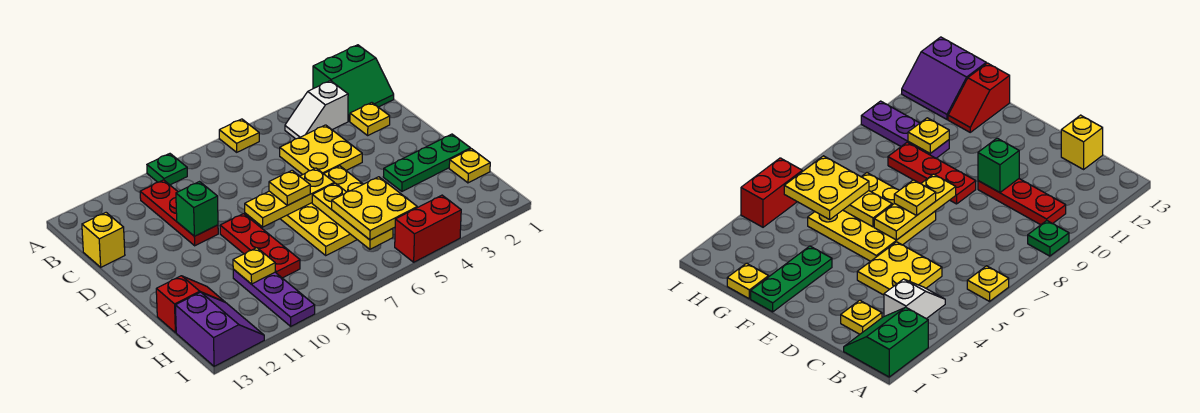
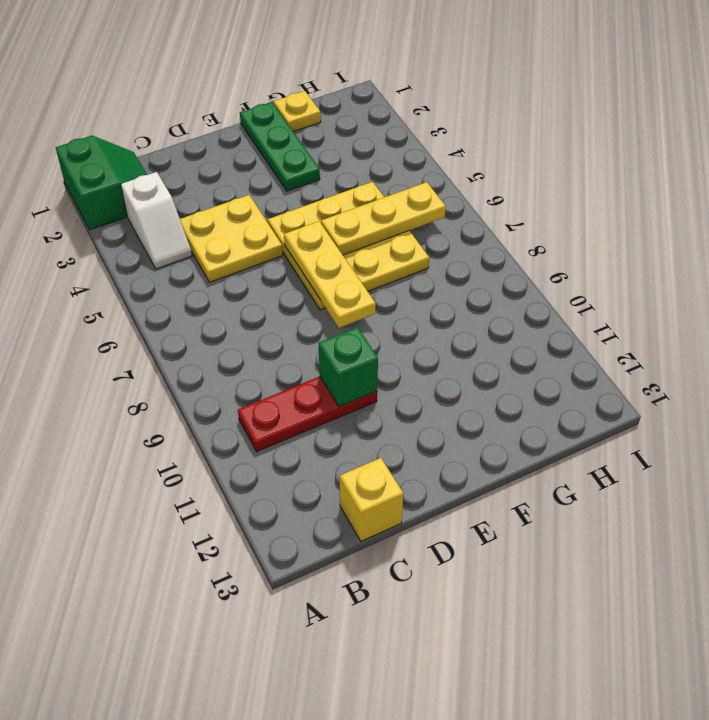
none -> yellow 1x1 plate [219,119,259,152]
none -> green 1x1 plate [147,154,187,185]
none -> yellow 1x1 plate [350,103,390,135]

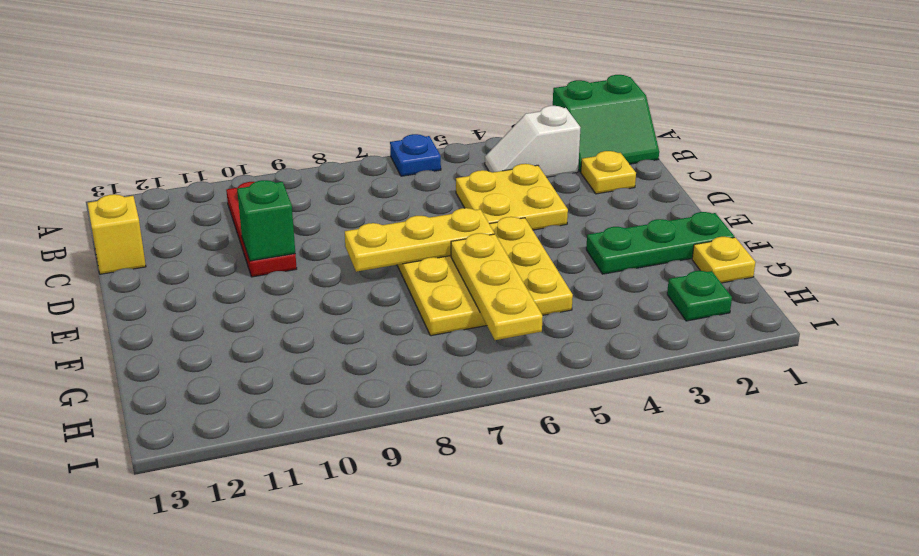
blue 1x1 plate [390,134,441,176] -> yellow 1x1 plate [219,119,259,152]
green 1x1 plate [667,271,732,321] -> green 1x1 plate moved to [147,154,187,185]
none -> red 1x3 plate [220,214,300,278]
none -> purple 1x3 plate [233,269,315,326]
none -> red 1x2 slope [156,276,224,333]

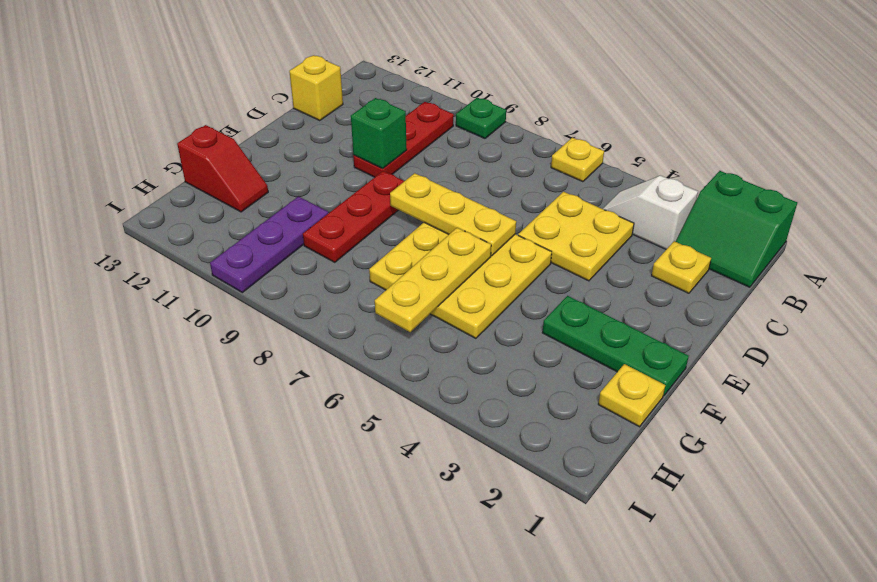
none -> purple 2x2 slope [175,292,264,366]
none -> red 1x2 brick [395,195,461,262]
none -> yellow 1x1 plate [233,248,275,284]

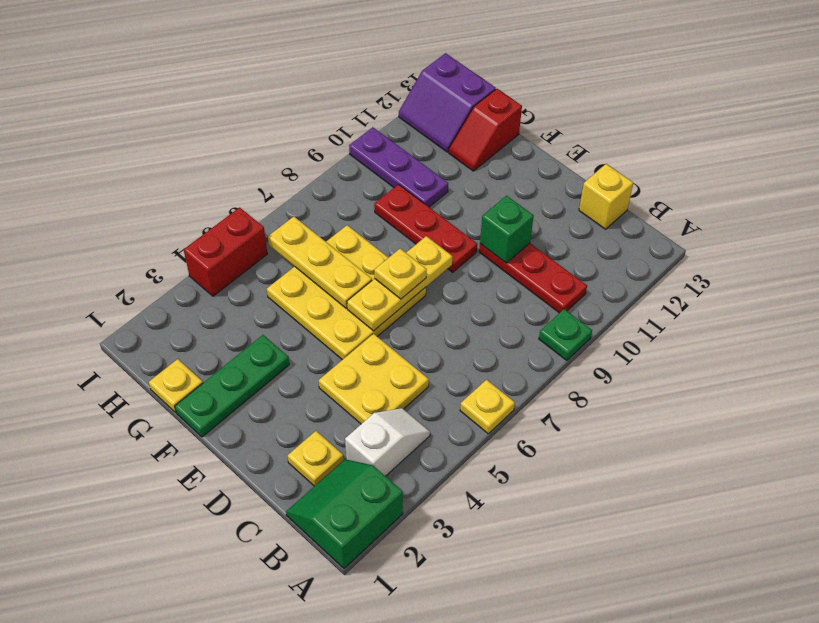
none -> yellow 1x1 plate [233,248,275,284]
none -> yellow 2x2 plate [332,177,417,240]

